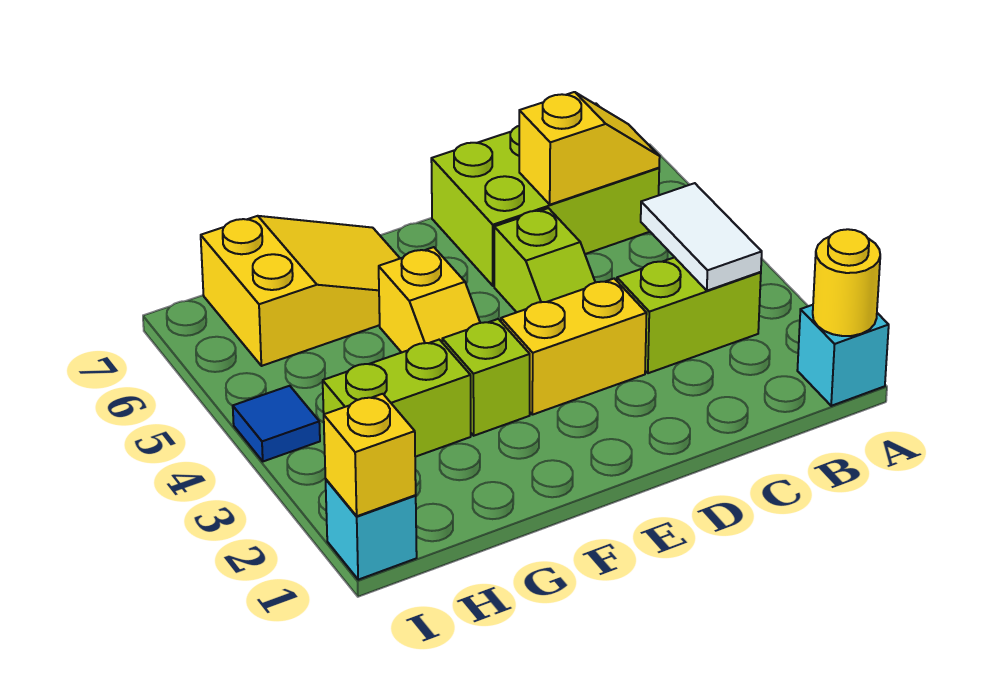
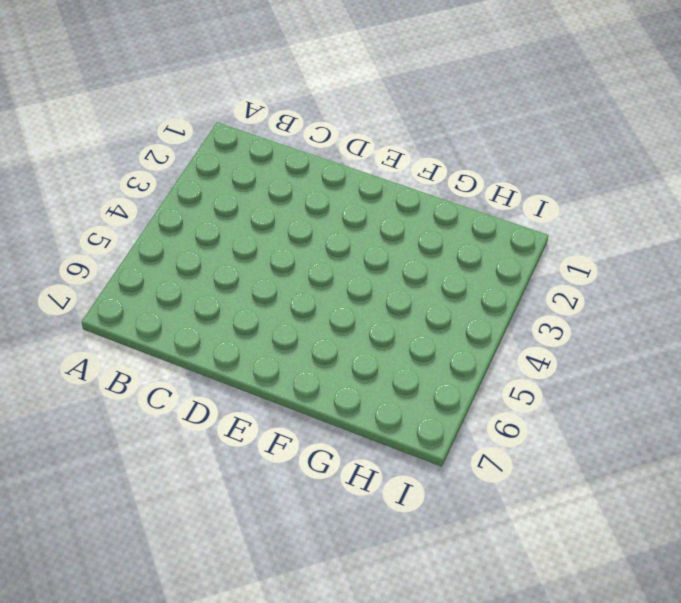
none -> cyan 1x1 brick [797,305,889,406]
none -> lime 1x2 brick [617,257,761,373]
none -> lime 2x3 brick [431,103,659,286]

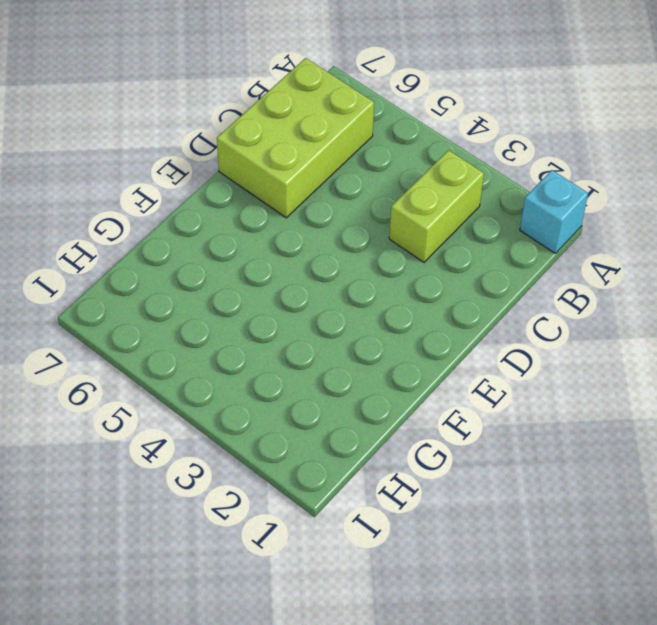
none -> yellow 1x2 brick [501,279,647,415]
none -> lime 1x2 slope [494,208,595,312]
none -> lime 1x1 brick [442,319,530,436]

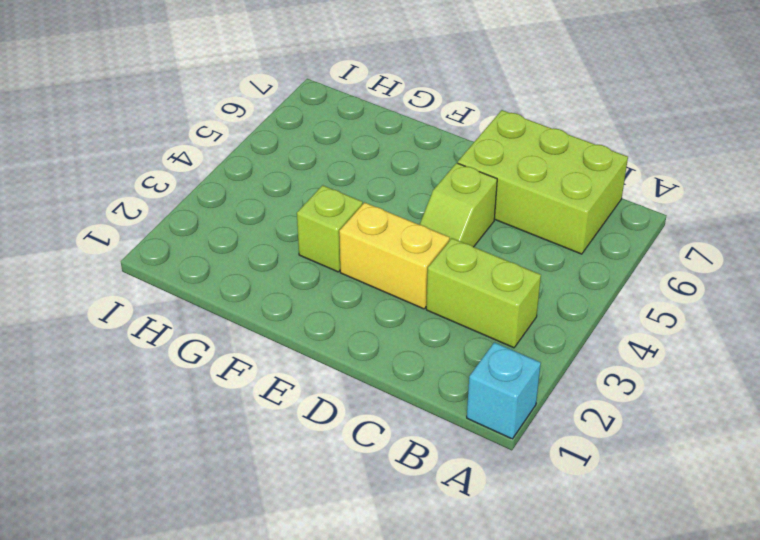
none -> yellow 1x2 slope [379,247,480,353]
none -> yellow 2x3 slope [201,216,400,366]
none -> lime 1x2 brick [323,340,471,457]

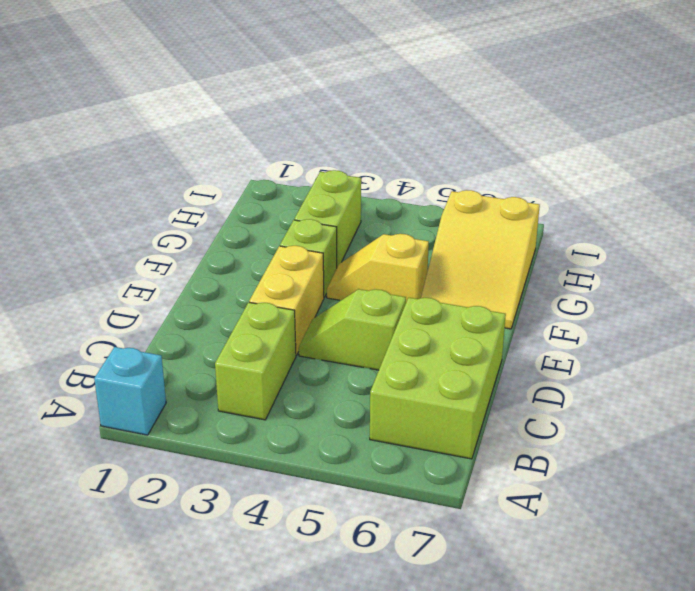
none -> cyan 1x1 brick [326,480,417,580]
none -> blue 1x1 tile [233,386,320,461]
none -> yellow 1x1 round brick [813,229,880,336]

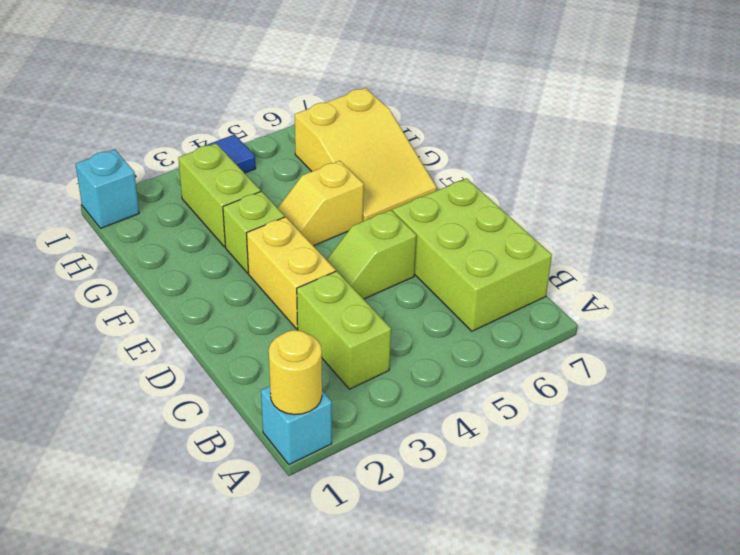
none -> white 1x2 tile [641,183,762,291]
none -> yellow 1x2 slope [519,92,660,205]
none -> yellow 1x1 brick [324,394,416,516]

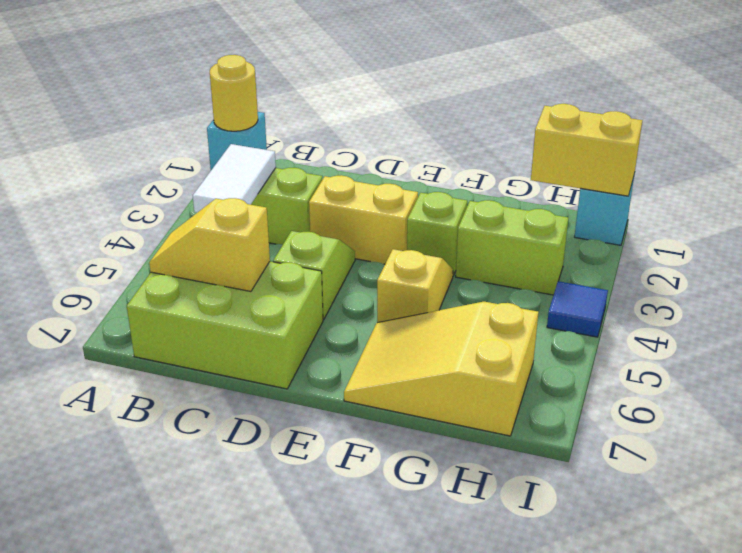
yellow 1x2 brick [531,104,642,196] -> yellow 1x1 brick [324,394,416,516]

